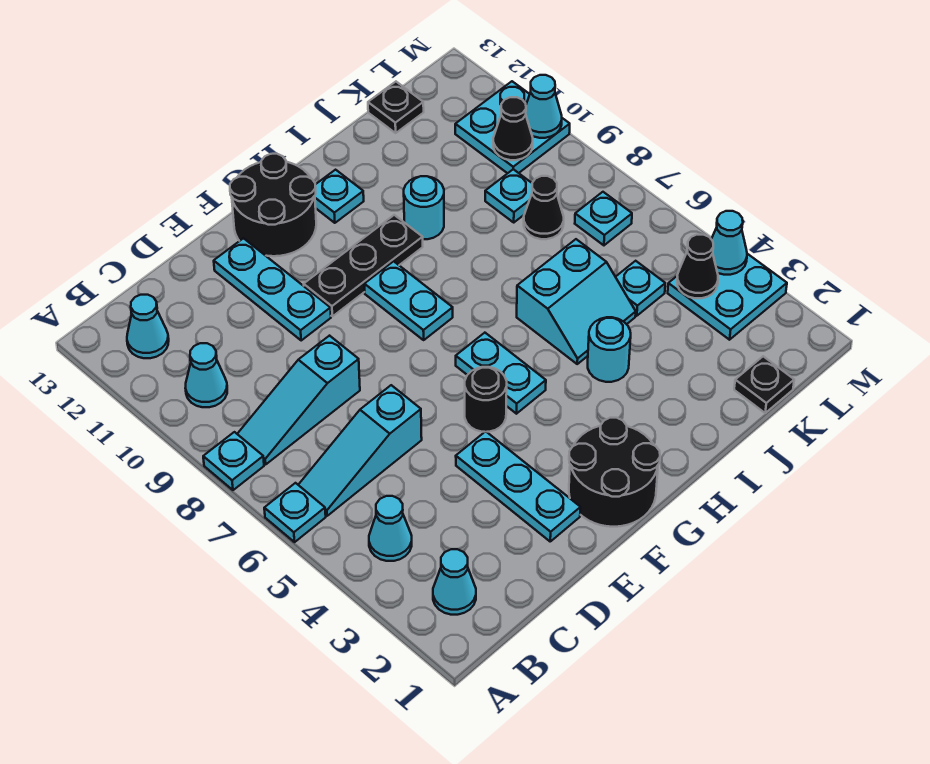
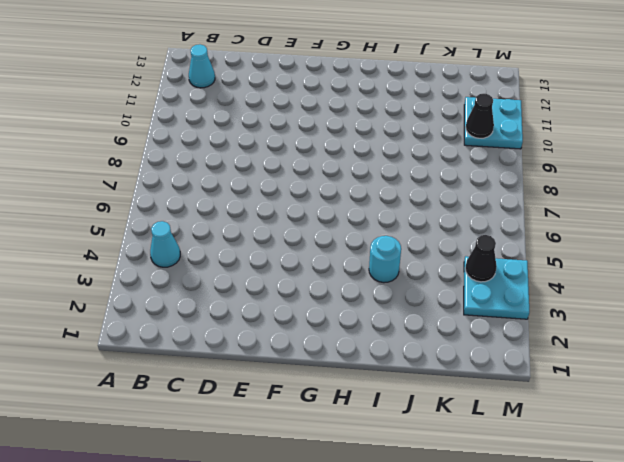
none -> cyan 1x1 plate [264,483,326,542]
none -> cyan 1x1 plate [203,432,264,490]
none -> cyan 1x1 cone [433,549,476,615]
none -> cyan 1x3 slope [299,385,422,516]

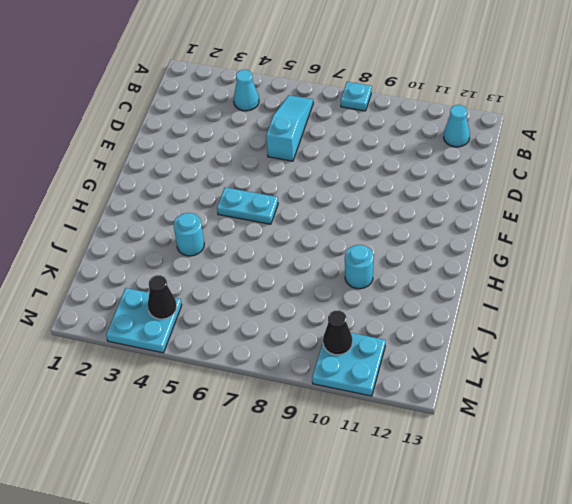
none -> cyan 1x1 plate [264,483,326,542]
none -> cyan 1x1 cone [433,549,476,615]
none -> cyan 1x3 slope [238,336,360,464]
none -> cyan 1x1 cone [185,343,227,407]

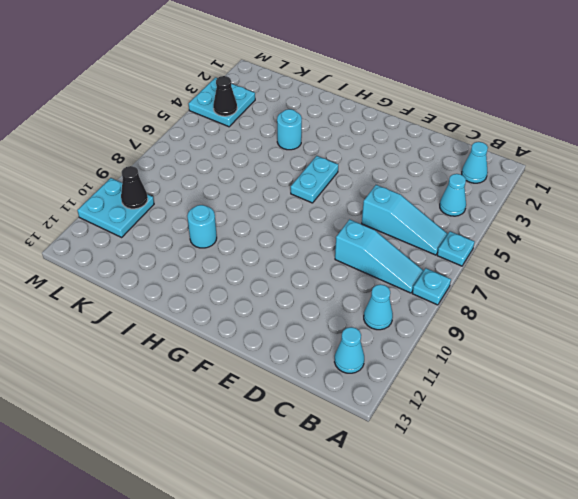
none -> cyan 1x3 plate [456,431,580,541]
none -> cyan 1x3 plate [214,238,331,340]
none -> black 2x2 round brick [569,418,660,527]
none -> black 1x1 round brick [465,367,507,432]

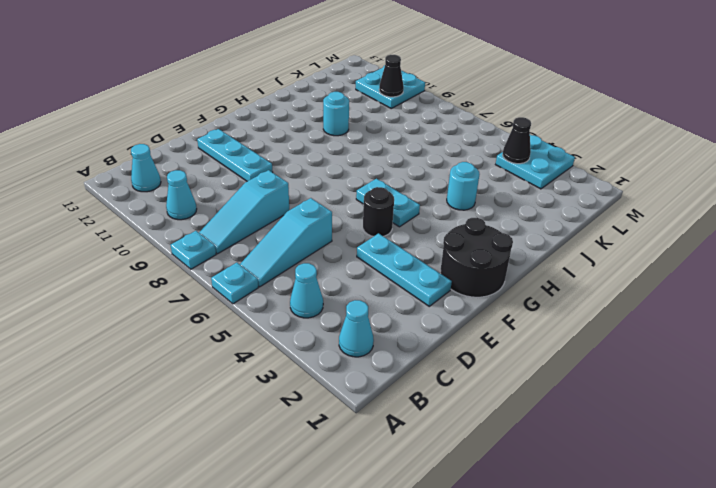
none -> black 1x3 plate [304,215,423,316]
none -> black 2x2 round brick [230,154,316,256]
none -> cyan 1x2 plate [364,261,453,340]
none -> cyan 1x1 plate [315,170,364,223]

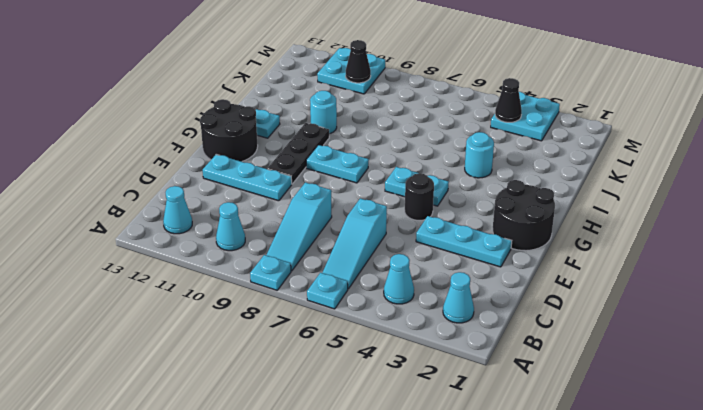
none -> cyan 2x2 slope [517,239,636,364]
none -> black 1x1 plate [734,356,794,413]
none -> cyan 1x1 plate [616,261,665,316]
none -> black 1x1 cone [524,176,564,239]

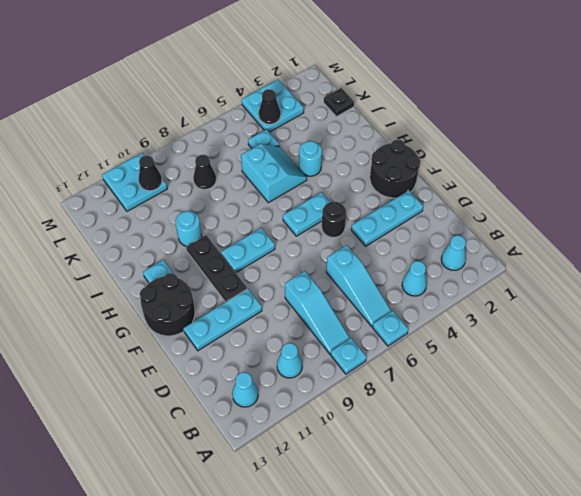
none -> cyan 1x1 plate [485,169,532,222]
none -> black 1x1 plate [368,82,424,133]
none -> cyan 1x1 plate [575,192,632,245]
none -> cyan 1x1 cone [711,211,747,275]

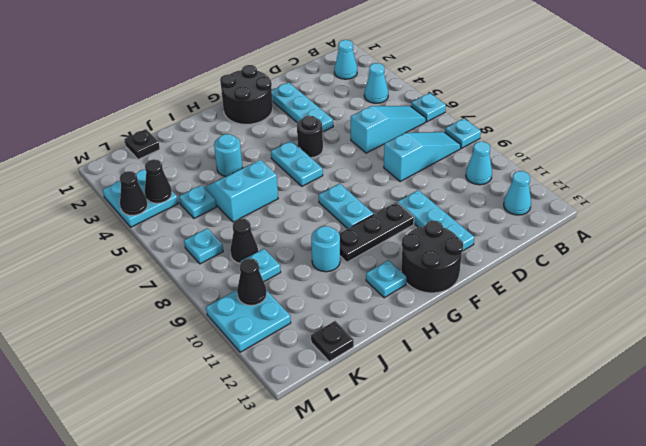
black 1x1 cone [120,171,148,215] -> cyan 1x1 cone [711,211,747,275]
none -> cyan 1x1 cone [526,75,562,138]

